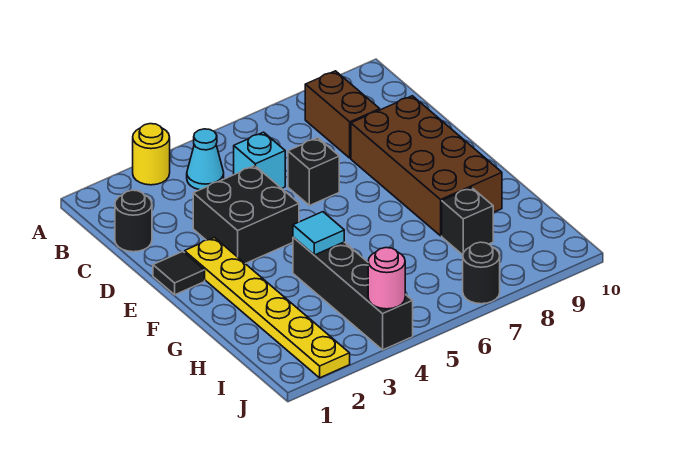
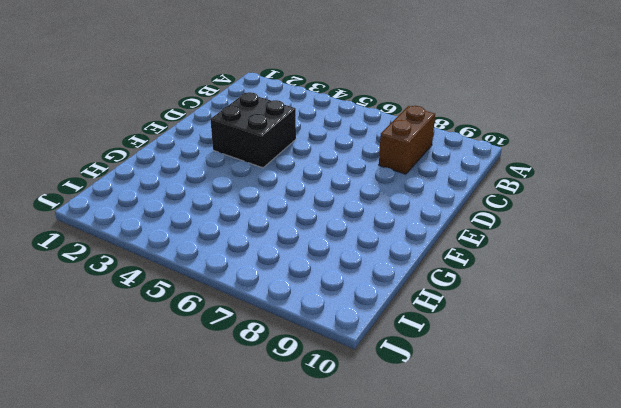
none -> yellow 1x1 round brick [133,124,170,185]
none -> cyan 1x1 cone [187,129,224,190]
none -> black 1x1 round brick [115,190,152,252]

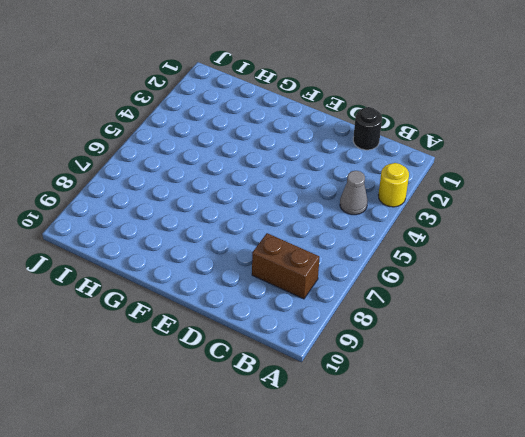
grey 1x1 cone [340,171,367,215] -> cyan 1x1 cone [187,129,224,190]
none -> cyan 1x1 brick [234,132,285,188]
none -> black 2x2 brick [193,166,299,264]
none -> black 1x1 brick [288,138,339,206]

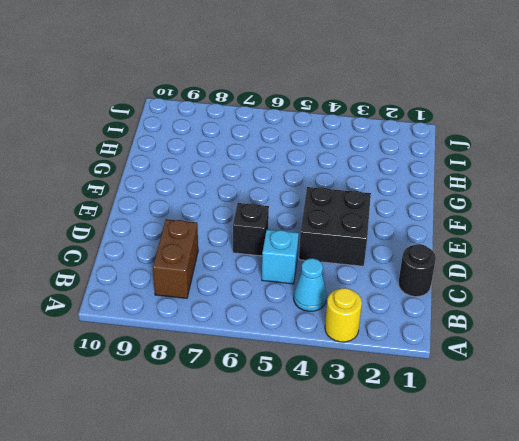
none -> brown 2x4 brick [351,96,502,236]
none -> black 1x1 tile [153,252,205,295]
none -> yellow 1x6 plate [184,238,350,378]

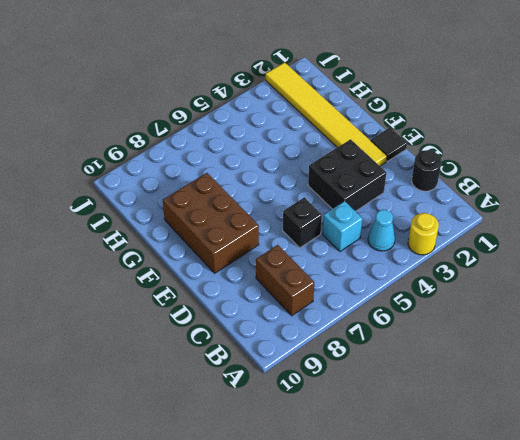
yellow 1x6 tile [266,62,387,166] -> yellow 1x6 plate [184,238,350,378]
brown 2x3 brick [163,173,259,273] -> brown 2x4 brick [351,96,502,236]
none -> black 1x4 brick [293,237,413,350]
none -> black 1x1 brick [442,187,493,255]
none -> black 1x1 round brick [463,242,500,304]

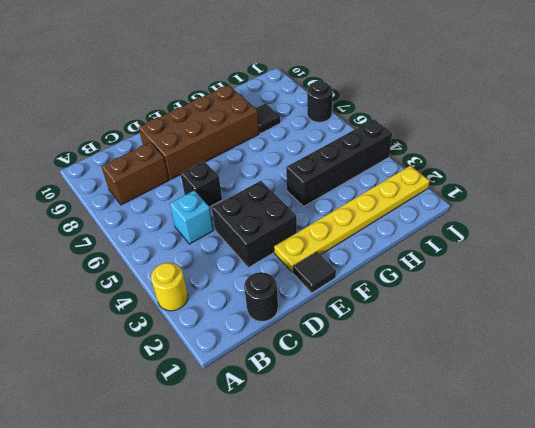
black 1x1 tile [256,103,280,133] -> black 1x1 brick [442,187,493,255]
none -> cyan 1x1 cone [187,129,224,190]
none -> cyan 1x1 tile [293,212,344,255]
none -> pink 1x1 round brick [368,248,405,309]

